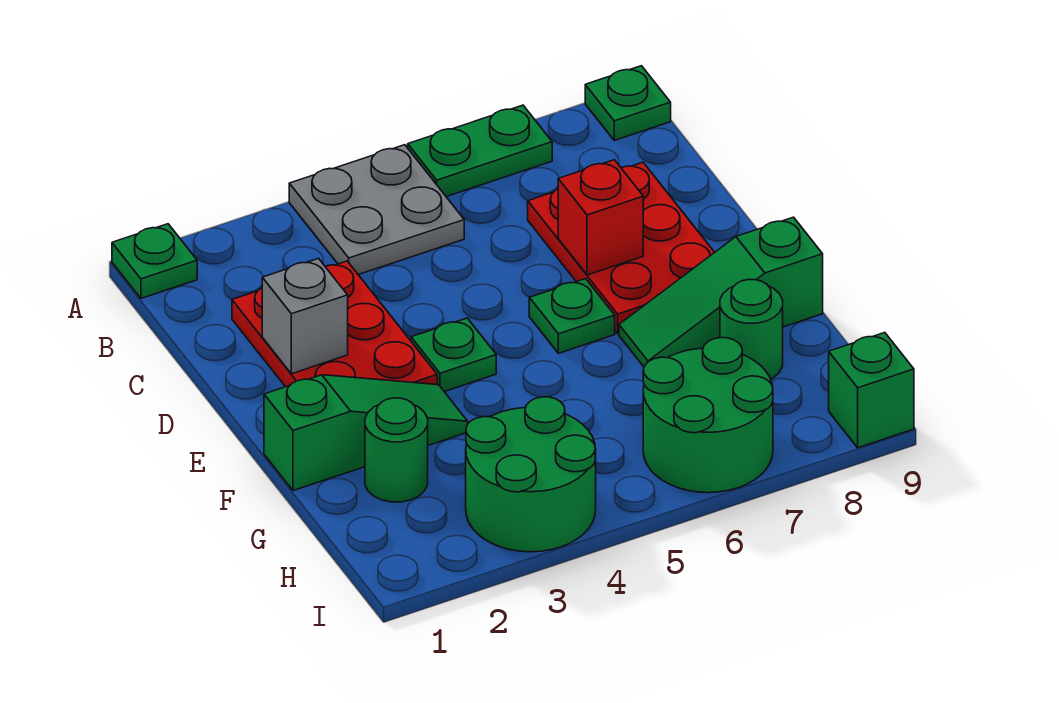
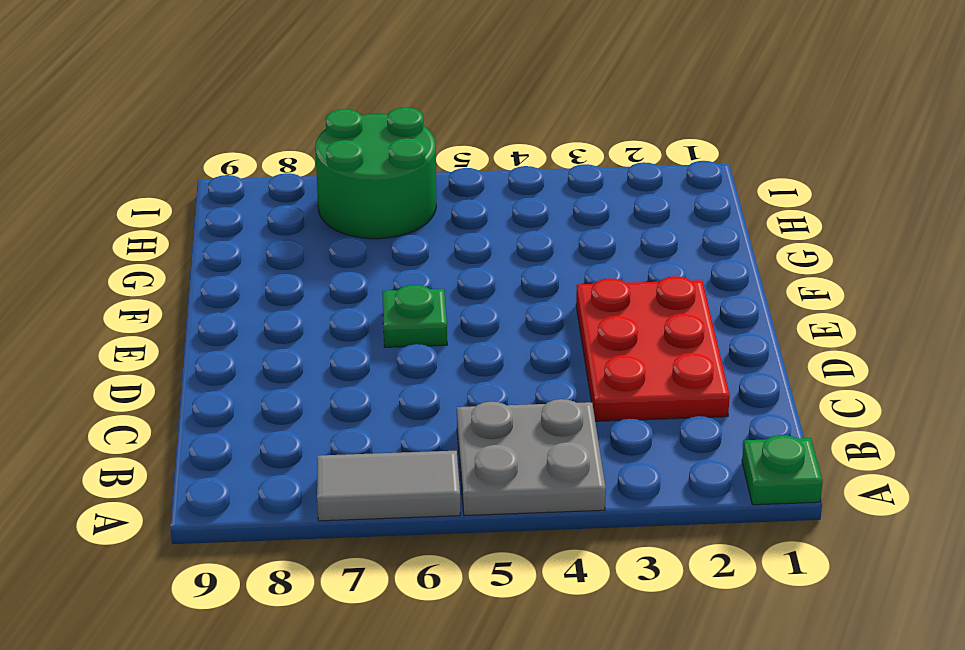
grey 1x2 tile [317,451,460,521] -> green 1x2 plate [408,105,552,197]
none -> green 1x1 plate [585,66,671,140]
none -> red 2x3 plate [528,162,715,333]
none -> green 1x1 plate [411,318,496,392]

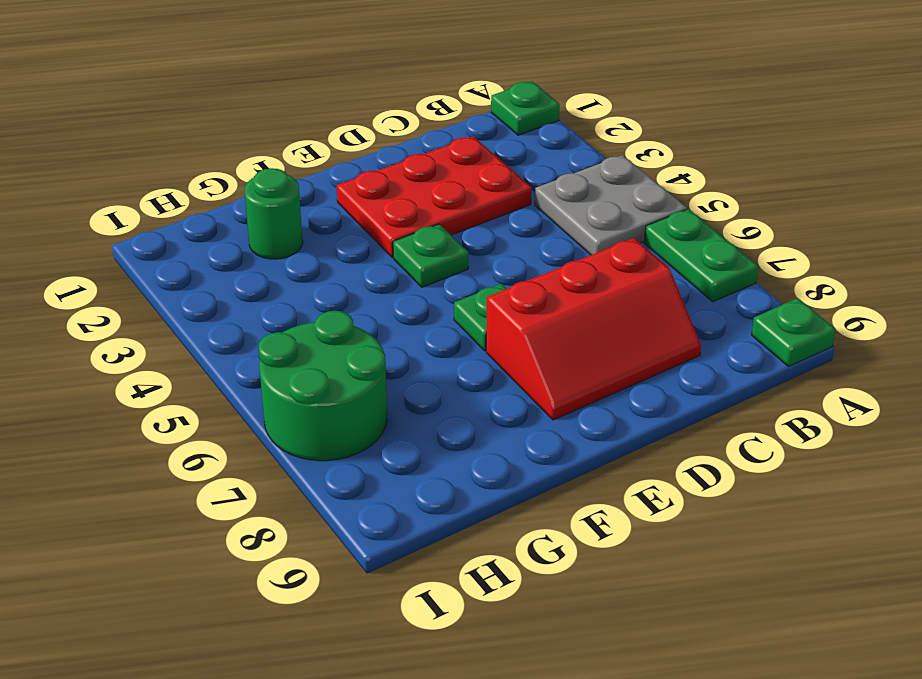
red 2x3 slope [486,238,701,420] -> red 2x3 plate [528,162,715,333]
none -> green 1x3 slope [264,375,468,491]
none -> green 1x3 slope [619,217,823,367]
none -> green 1x1 round brick [720,280,783,379]

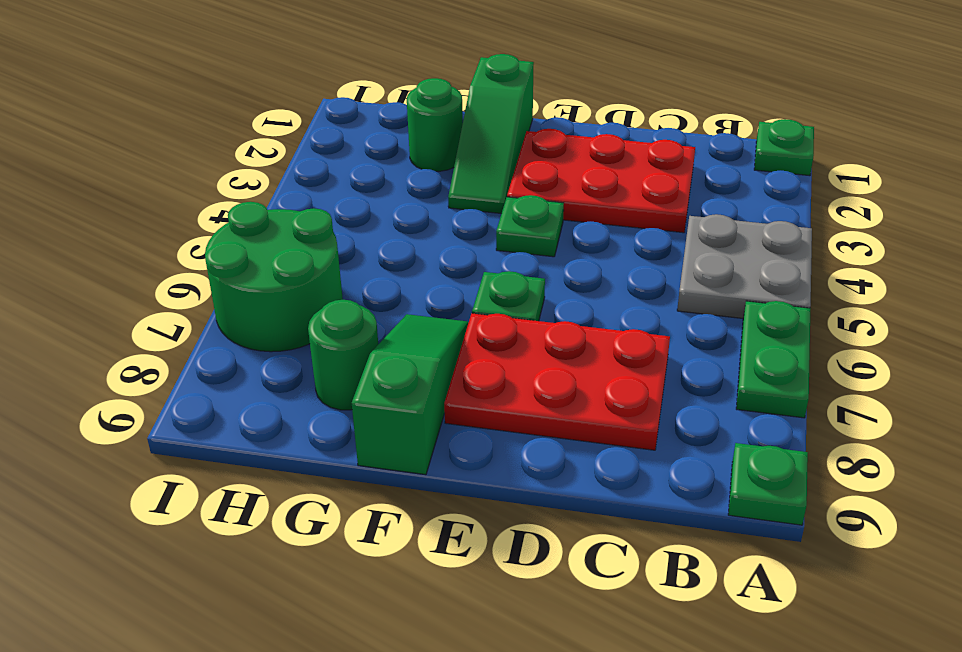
none -> green 2x2 round brick [466,397,596,552]
none -> green 1x1 brick [829,333,914,448]
none -> grey 1x1 brick [262,259,348,374]

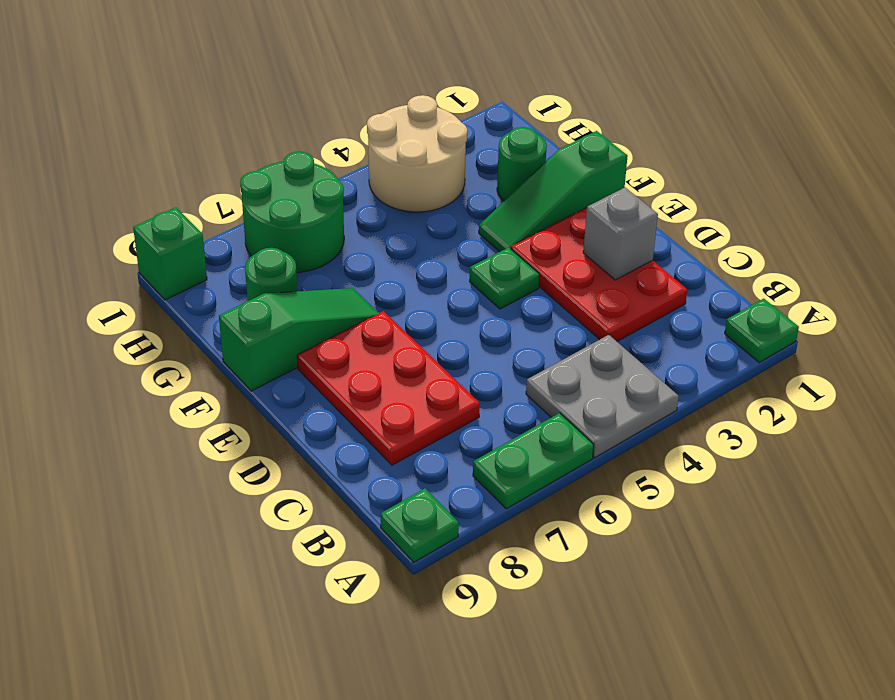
tan 2x2 round brick [367,95,467,212] -> green 2x2 round brick [466,397,596,552]
none -> green 1x1 plate [529,279,615,353]
none -> red 1x1 brick [558,160,643,275]

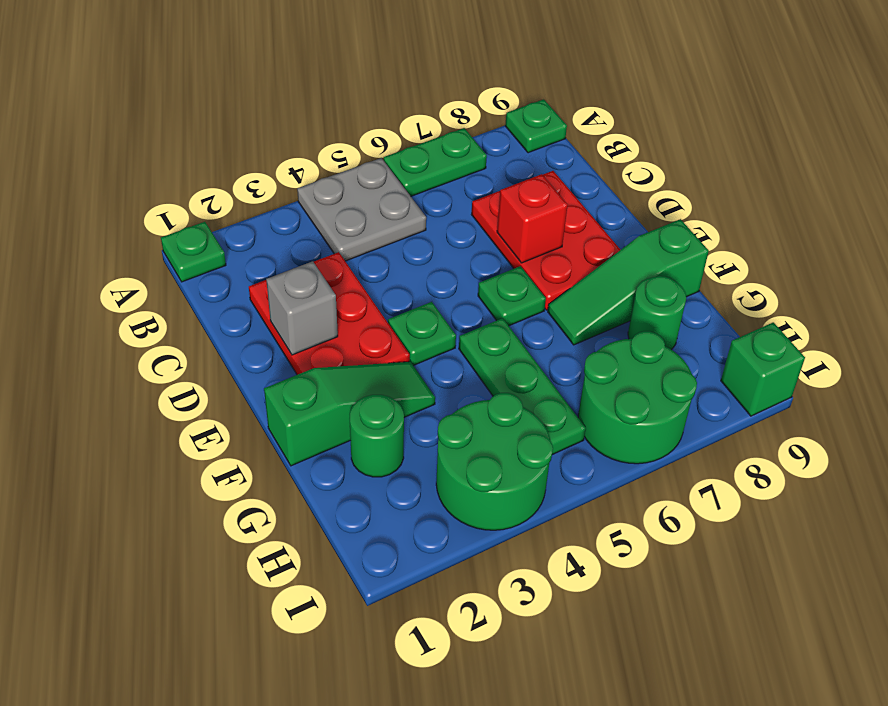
green 1x3 plate [459,318,586,455] -> none

